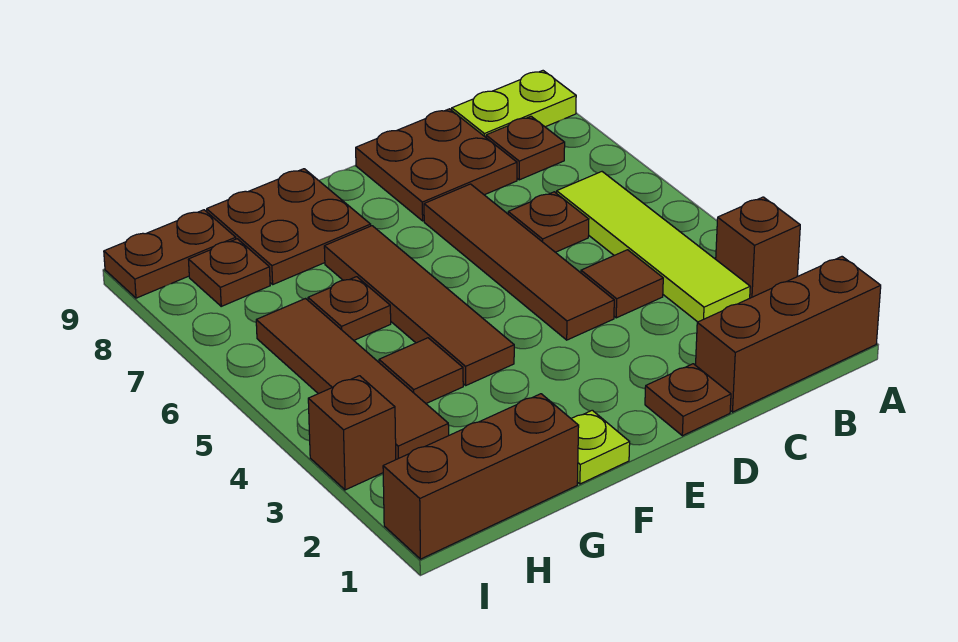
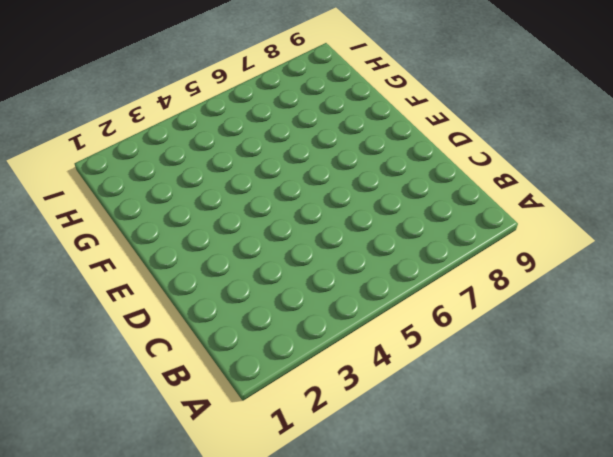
none -> brown 1x3 brick [696,257,881,412]
none -> brown 1x1 brick [716,197,800,298]
none -> lime 1x2 plate [452,71,576,137]

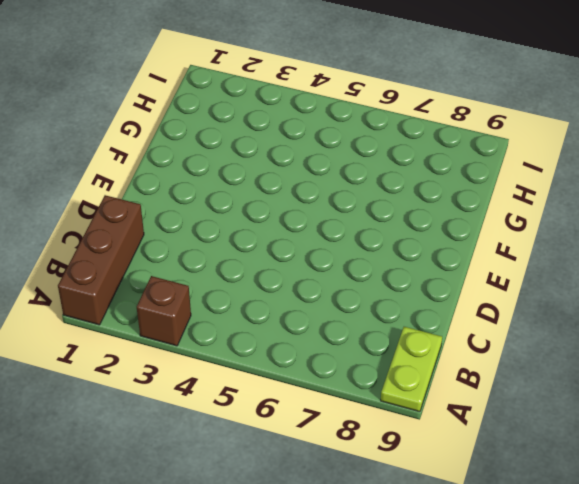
none -> lime 1x4 tile [557,172,750,322]
none -> brown 1x1 plate [486,116,565,180]
none -> brown 1x1 tile [581,250,663,318]

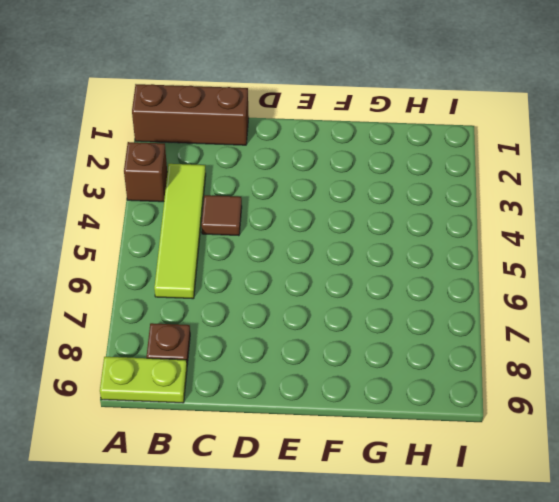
none -> brown 1x1 plate [508,192,589,252]
none -> brown 2x2 plate [356,109,517,221]
none -> brown 1x1 plate [645,364,731,436]

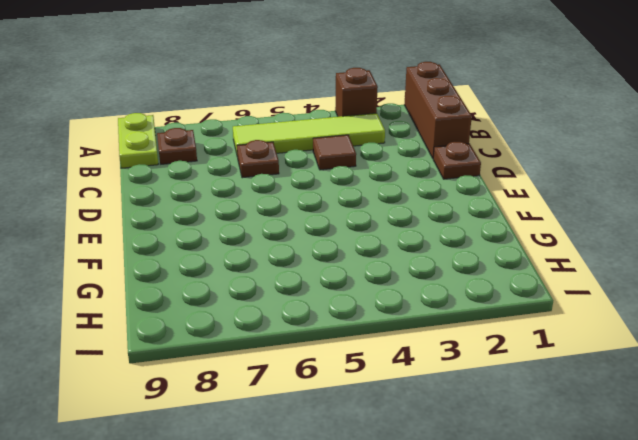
none -> brown 2x2 plate [356,109,517,221]
none -> brown 1x4 tile [424,184,614,340]
none -> lime 1x1 plate [572,410,630,484]

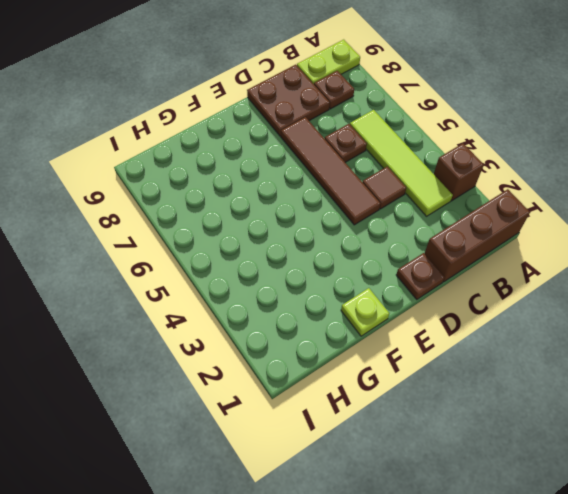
none -> brown 1x4 tile [324,226,514,385]
none -> brown 2x2 plate [207,169,371,284]
none -> brown 1x3 brick [383,394,579,559]

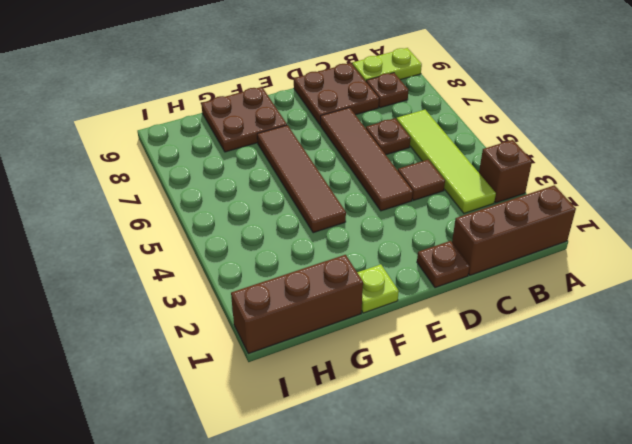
none -> brown 1x1 tile [379,338,463,403]
none -> brown 1x1 plate [308,277,391,340]
none -> brown 1x4 tile [256,299,449,459]

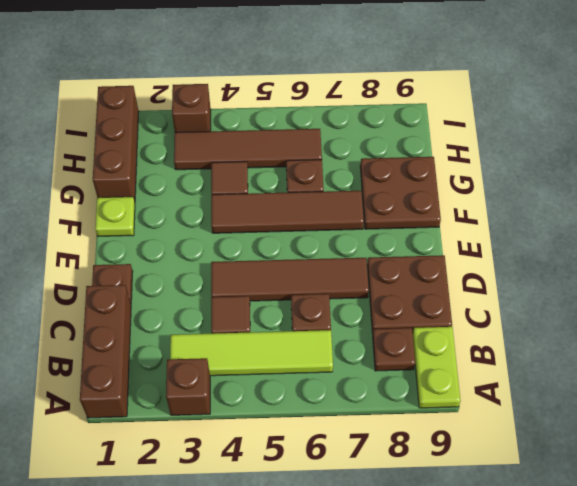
none -> brown 1x1 plate [188,239,270,306]
none -> brown 1x2 plate [104,210,236,298]

